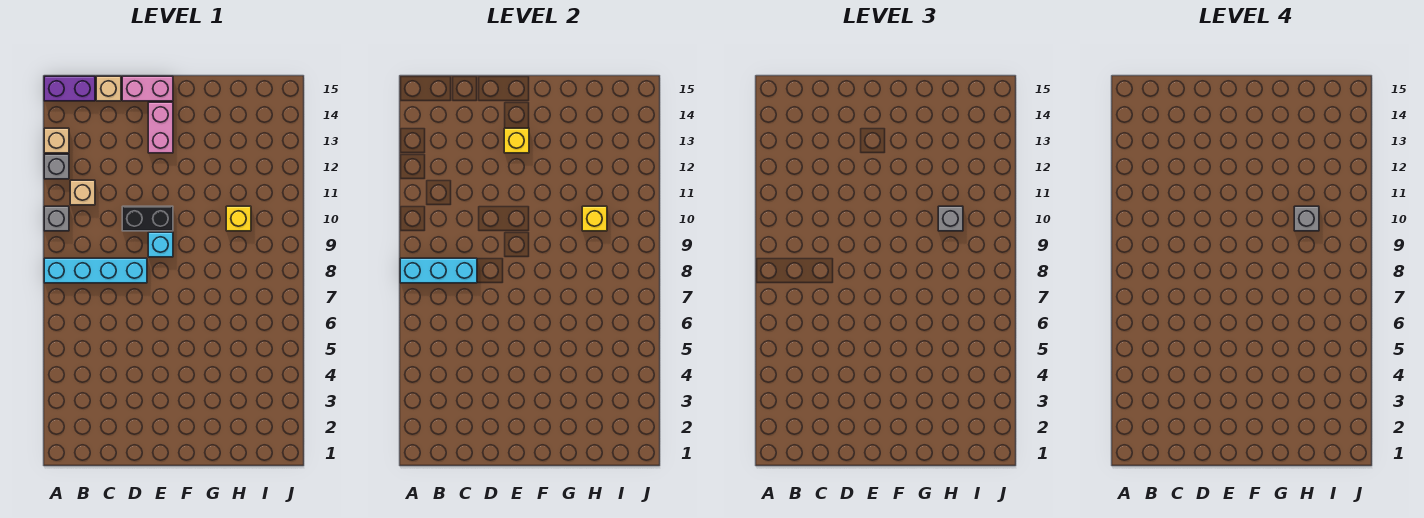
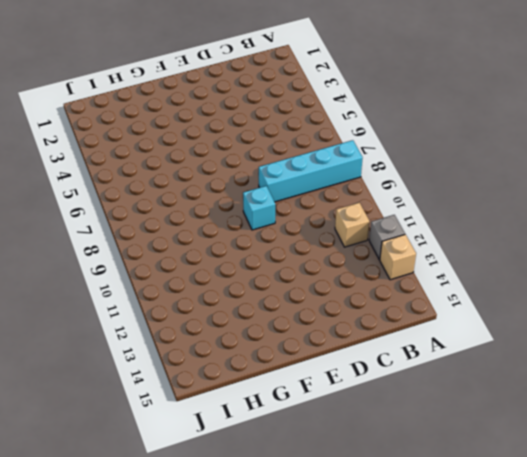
none -> grey 1x1 brick [44,206,69,231]
none -> purple 1x2 brick [44,76,95,101]
none -> tan 1x1 brick [96,76,121,101]

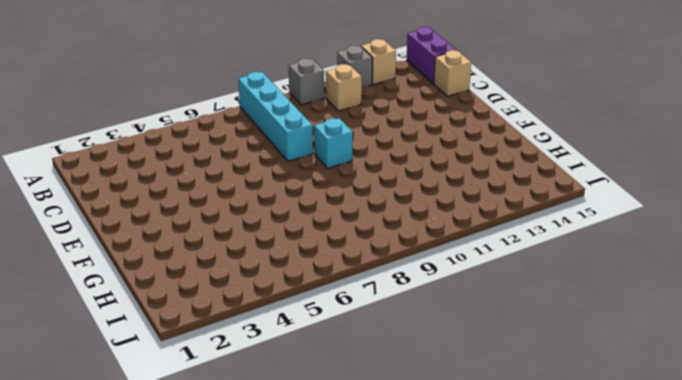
none -> black 1x2 brick [122,206,173,231]
none -> pink 1x2 brick [122,76,173,101]
none -> pink 1x2 brick [148,102,173,153]

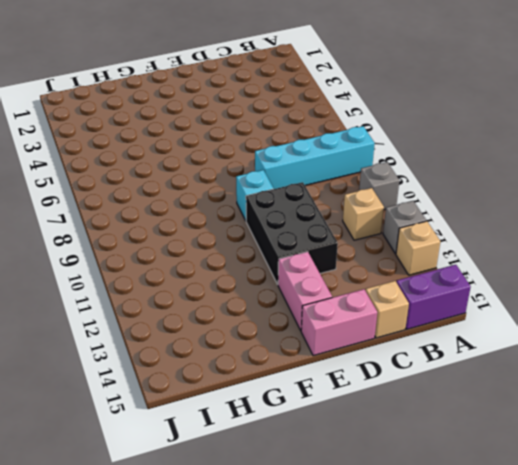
black 2x3 brick [246,182,338,284] -> black 1x2 brick [122,206,173,231]
none -> yellow 1x1 brick [226,206,251,231]
none -> cyan 1x3 brick [400,258,477,283]
none -> yellow 1x1 brick [504,128,529,153]

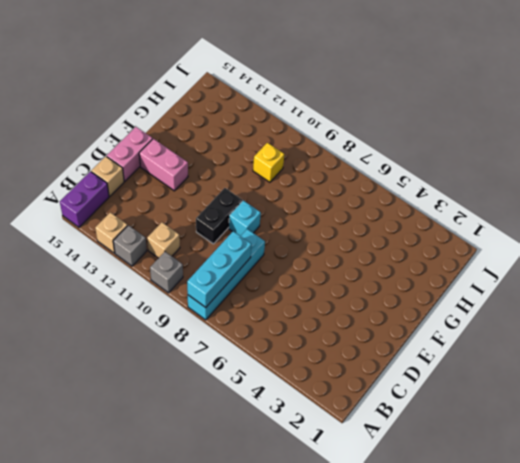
none -> yellow 1x1 brick [504,128,529,153]
none -> yellow 1x1 brick [582,206,607,231]
none -> grey 1x1 brick [938,206,963,231]

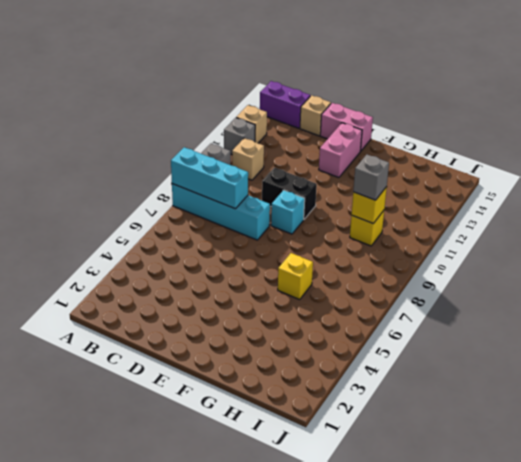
yellow 1x1 brick [278,253,313,299] -> yellow 1x1 brick moved to [504,128,529,153]
none -> grey 1x1 brick [1294,206,1319,231]

